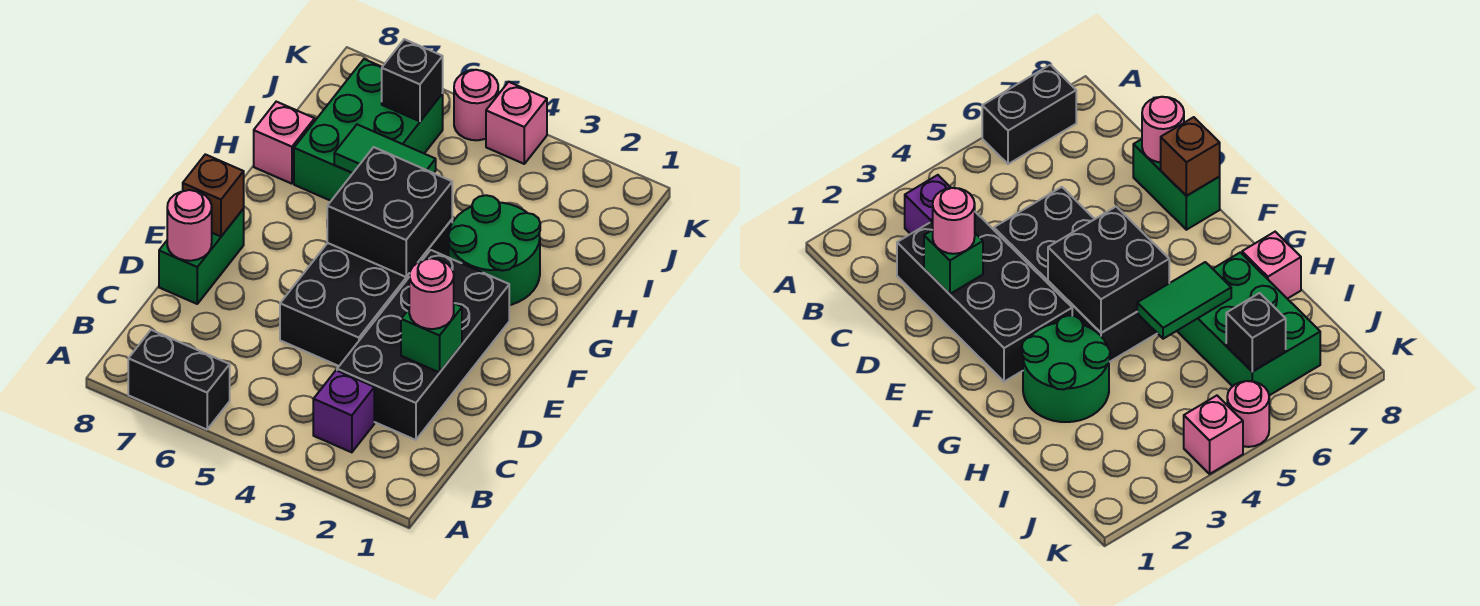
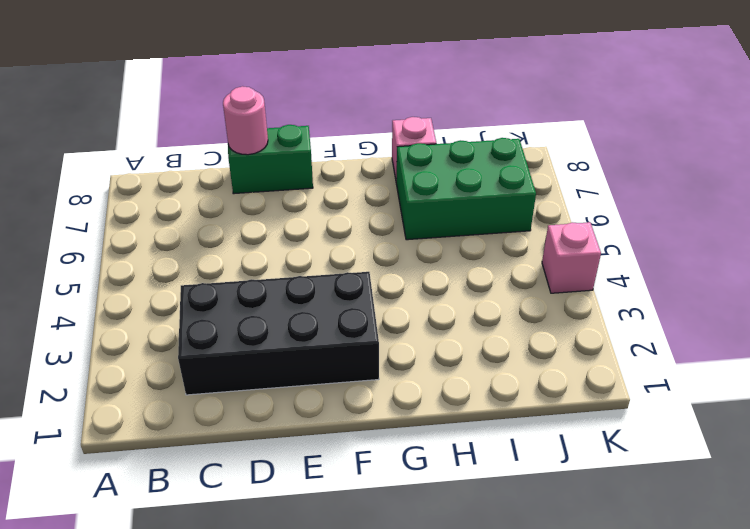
none -> black 1x2 brick [128,330,230,429]
none -> purple 1x1 brick [313,370,374,452]
none -> black 2x4 brick [280,220,452,366]

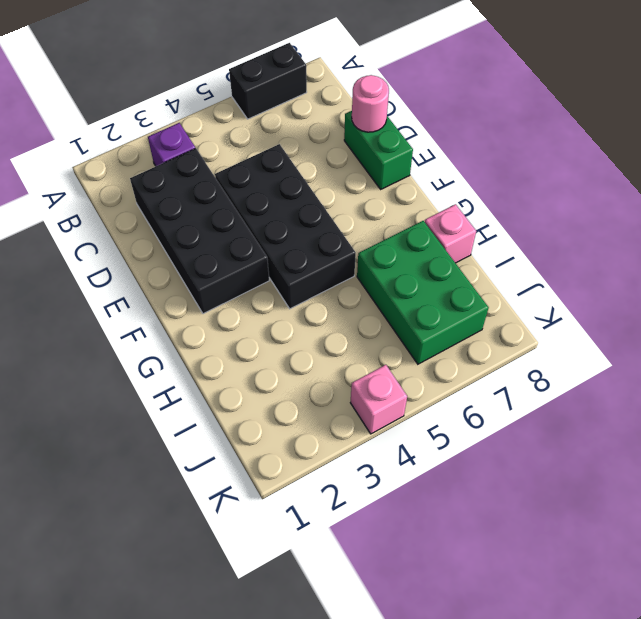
none -> green 2x2 round brick [448,195,540,305]
none -> pink 1x1 round brick [454,70,498,140]
none -> green 1x1 brick [401,303,462,372]

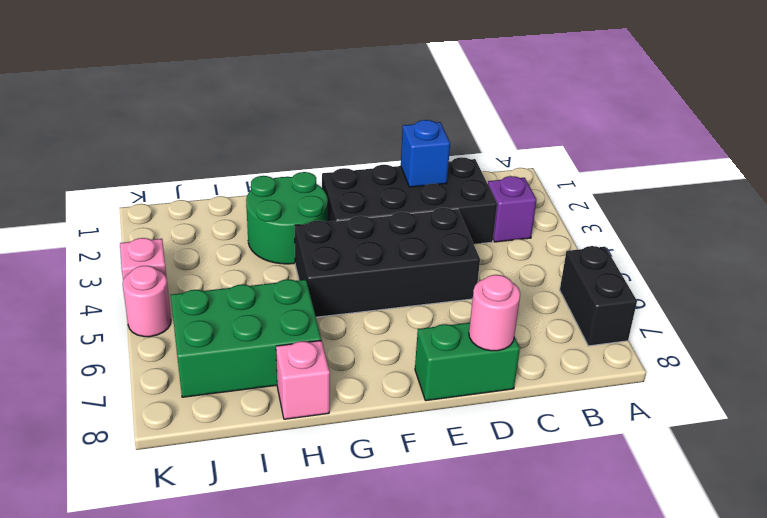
blue 1x1 brick [401,120,450,187] -> green 1x1 brick [401,303,462,372]
none -> brown 1x1 brick [183,154,244,236]
none -> black 2x2 brick [327,147,452,277]
none -> green 1x2 tile [334,124,436,173]

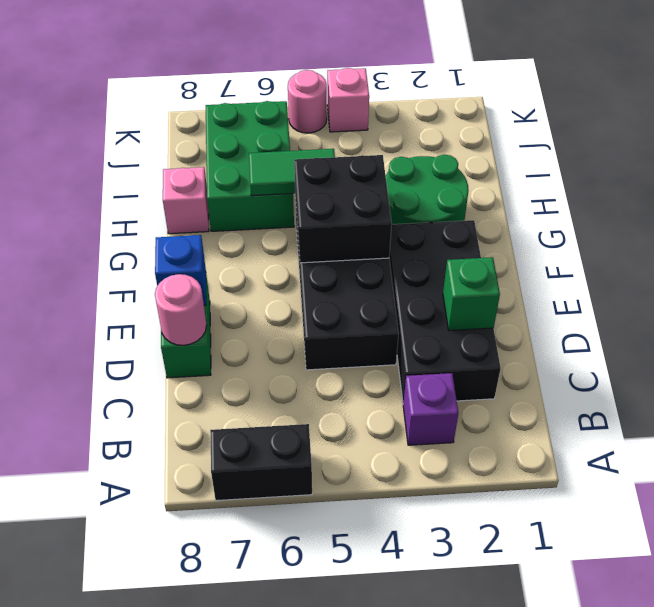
blue 1x1 brick [155,235,206,305] -> brown 1x1 brick [183,154,244,236]
none -> black 1x1 brick [382,39,443,121]
none -> pink 1x1 round brick [409,258,454,329]

